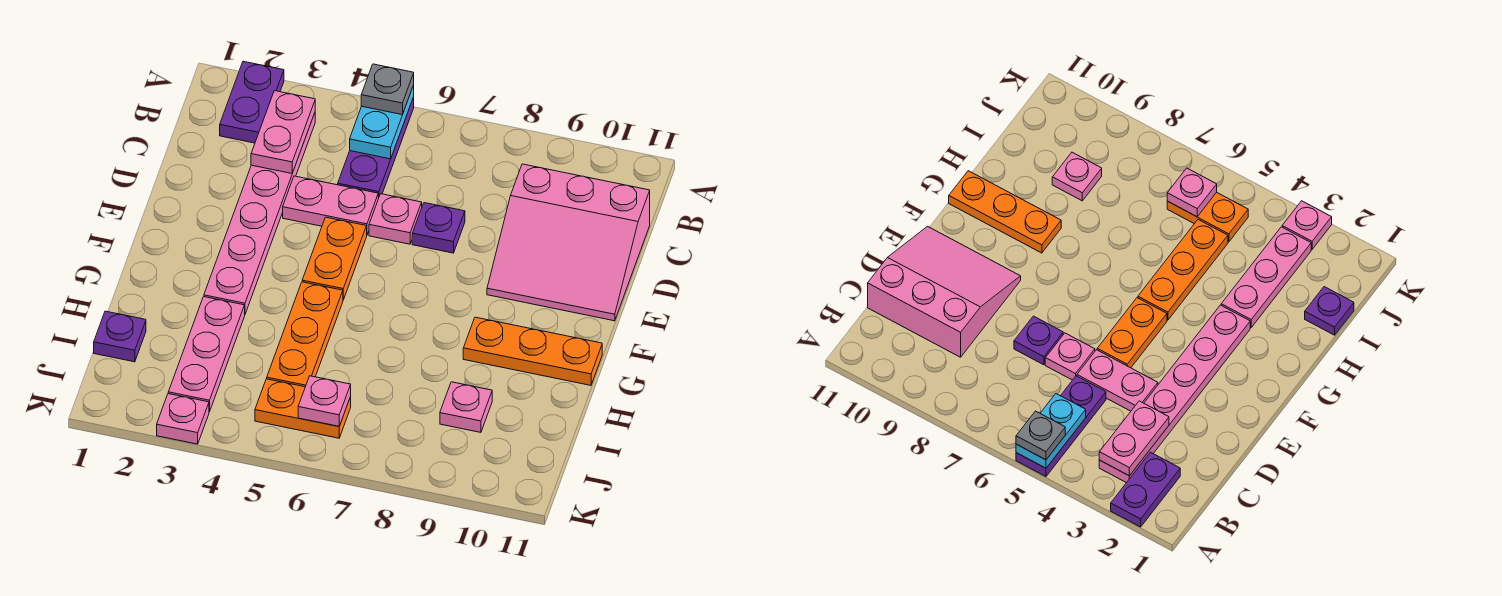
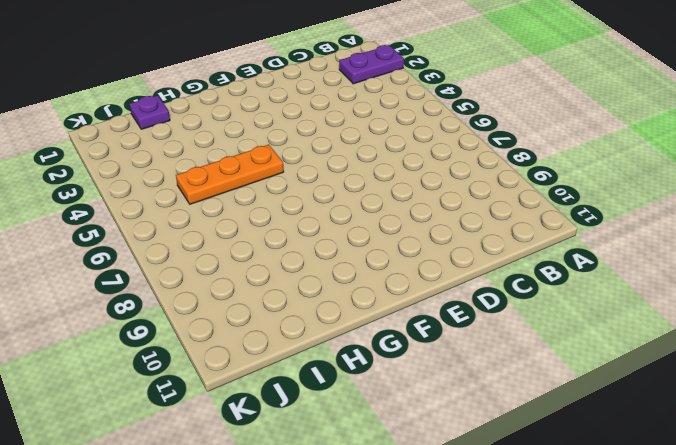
none -> purple 1x3 plate [338,97,414,199]
none -> pink 1x6 plate [204,113,315,314]
none -> pink 3x3 slope [487,164,650,321]

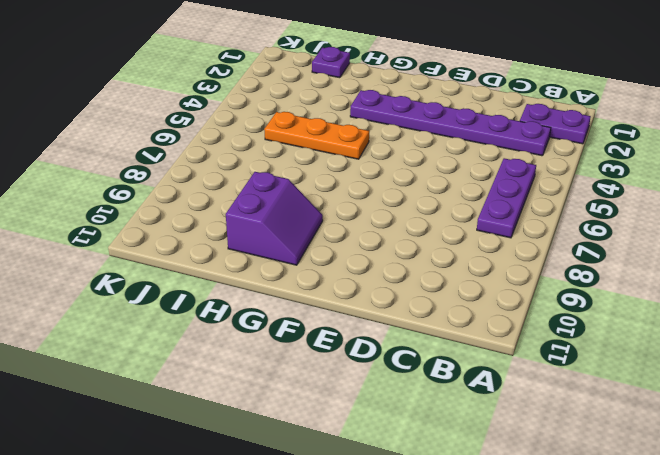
purple 1x6 plate [350,90,551,156] -> pink 1x6 plate [204,113,315,314]
purple 1x3 plate [477,158,536,238] -> purple 1x3 plate turned to [338,97,414,199]
purple 2x2 slope [226,172,323,265] -> orange 1x3 plate [463,317,602,385]
none -> pink 3x3 slope [487,164,650,321]
none -> pink 1x2 plate [283,176,378,234]
none -> pink 1x1 plate [369,194,422,244]

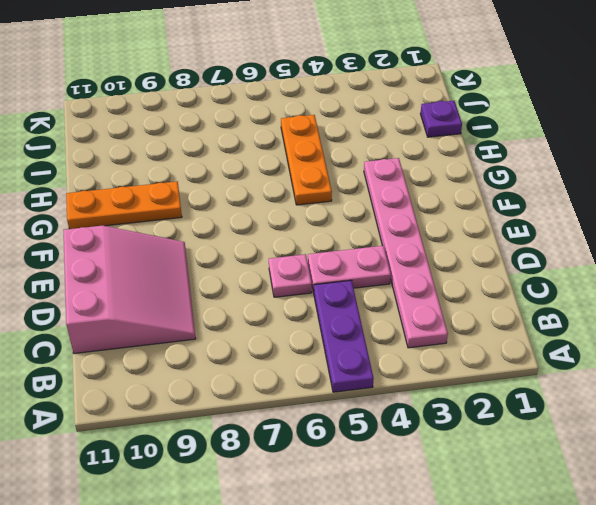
pink 3x3 slope [63,226,196,354] -> pink 3x3 slope turned to [487,164,650,321]
none -> purple 1x2 plate [220,61,284,143]
none -> purple 1x1 plate [412,203,465,253]
none -> orange 1x2 plate [302,217,367,300]

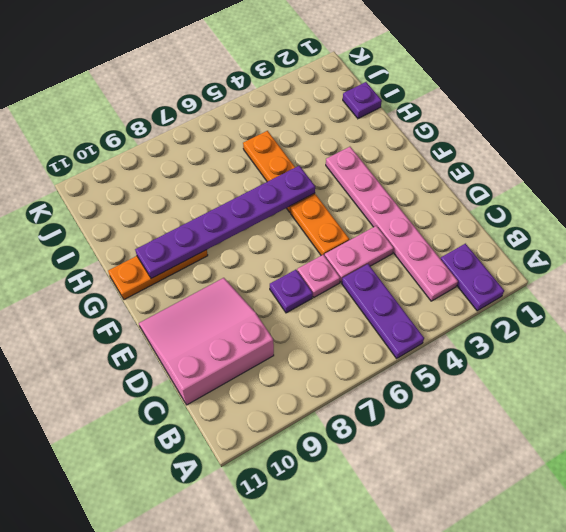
purple 1x6 plate [135,166,315,279] -> none
none -> pink 1x3 plate [168,297,245,412]
none -> pink 1x1 plate [440,382,492,432]
none -> orange 1x2 plate [255,379,351,438]

